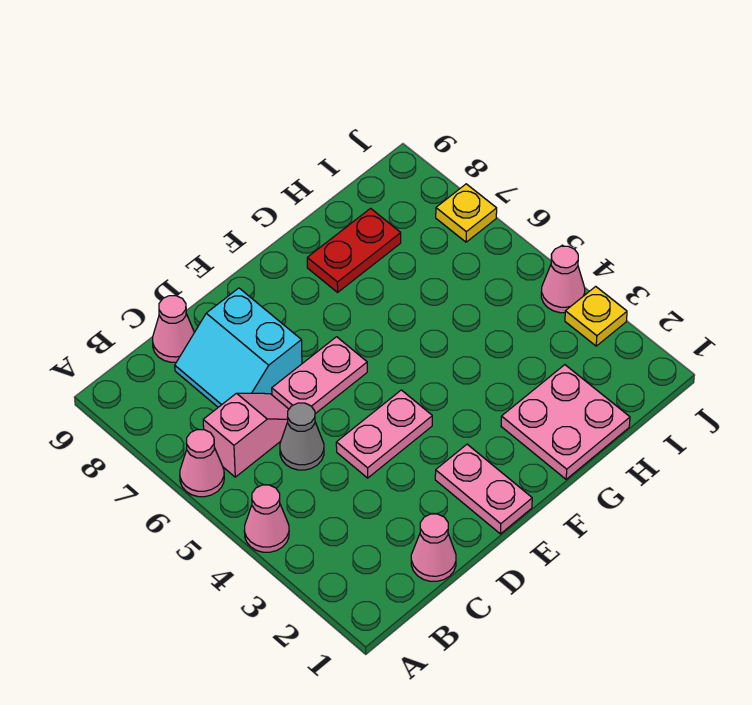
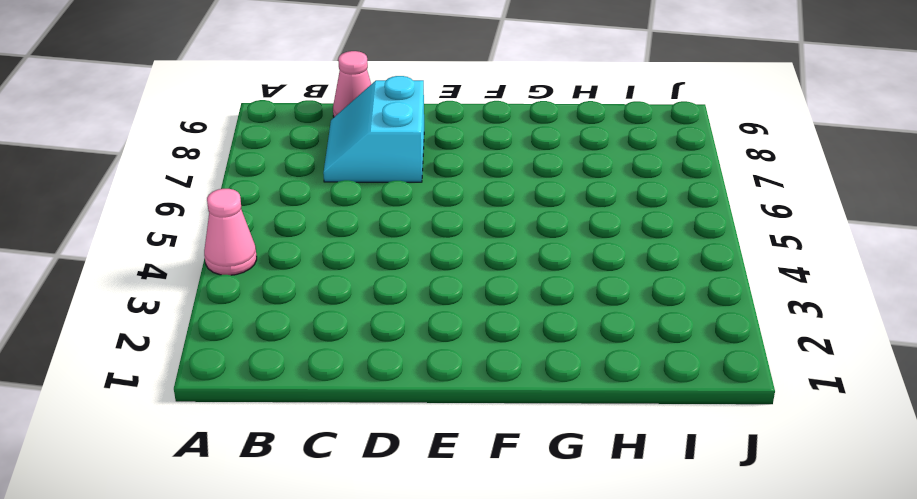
none -> pink 1x1 cone [180,430,224,497]
none -> pink 1x2 slope [203,393,289,477]
none -> pink 1x1 cone [411,514,456,581]

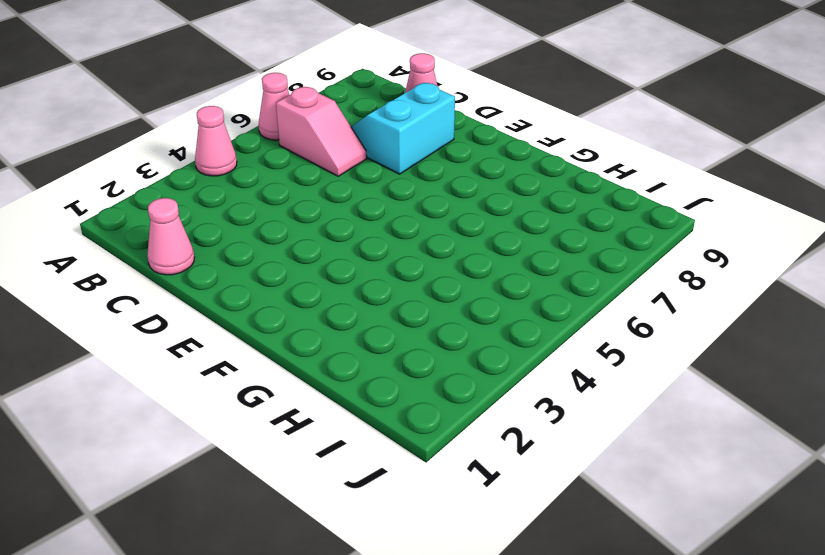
none -> grey 1x1 cone [280,403,324,470]
none -> pink 1x2 plate [336,390,432,478]
none -> pink 1x2 plate [272,337,367,414]

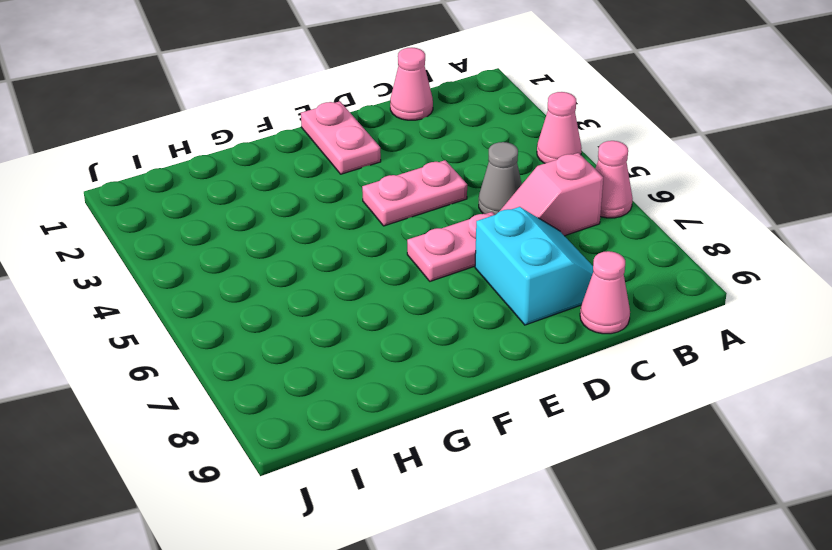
none -> pink 2x2 plate [501,365,630,479]
none -> red 1x2 plate [307,208,401,292]
none -> yellow 1x1 plate [565,286,627,346]

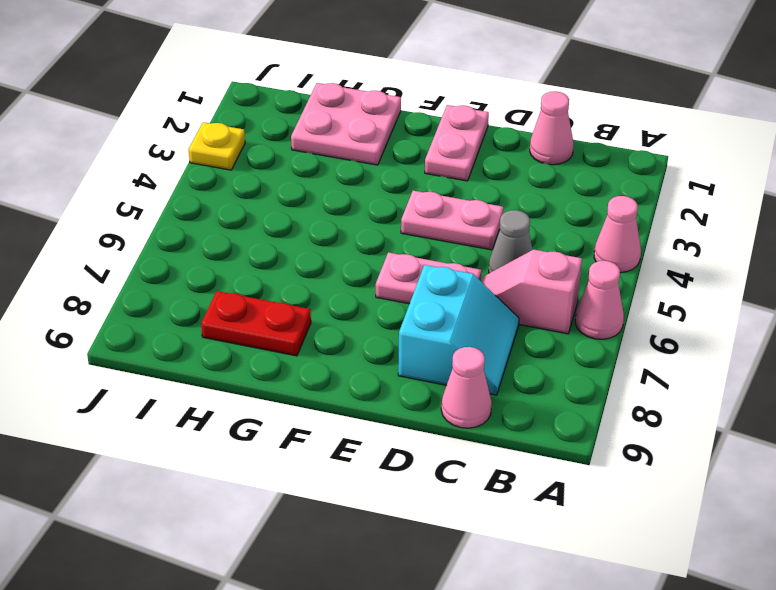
none -> pink 1x1 cone [541,246,585,313]
none -> yellow 1x1 plate [436,184,497,242]

